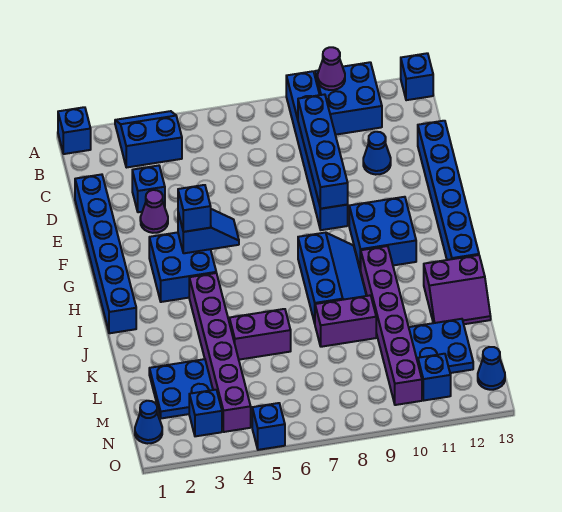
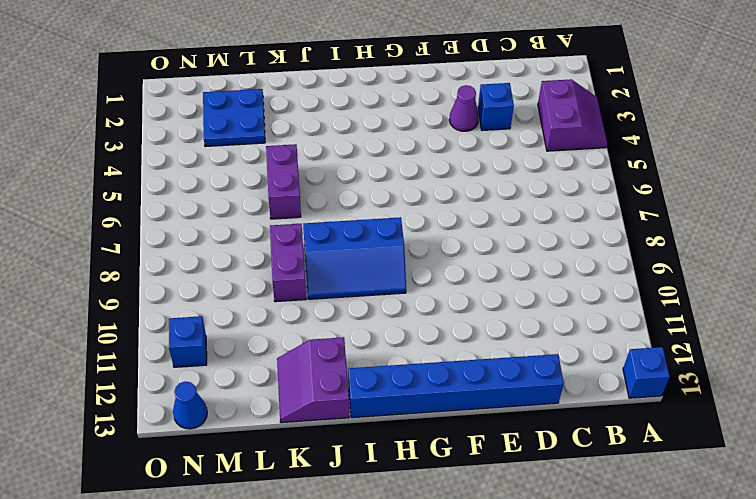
purple 2x2 slope [538,79,607,151] -> blue 2x2 slope [115,111,182,168]
none -> blue 1x1 brick [58,107,91,154]
none -> blue 1x6 brick [286,71,348,230]
none -> blue 2x2 brick [315,62,382,135]

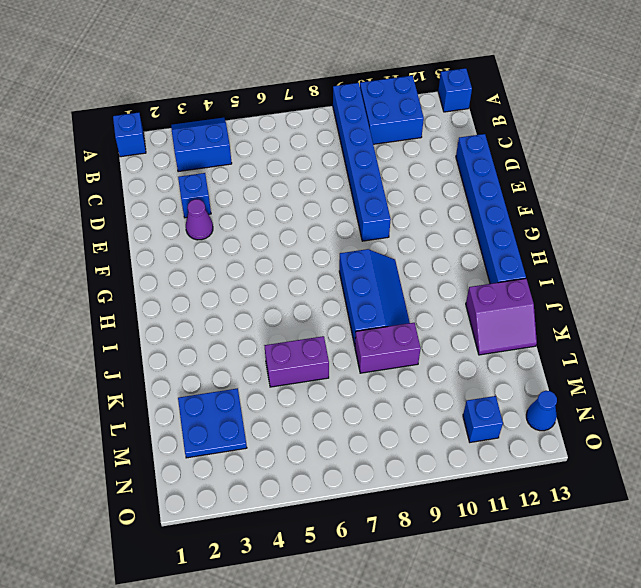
none -> blue 1x6 brick [75,174,136,333]
none -> blue 1x1 cone [363,132,391,175]
none -> blue 2x2 brick [149,232,216,302]

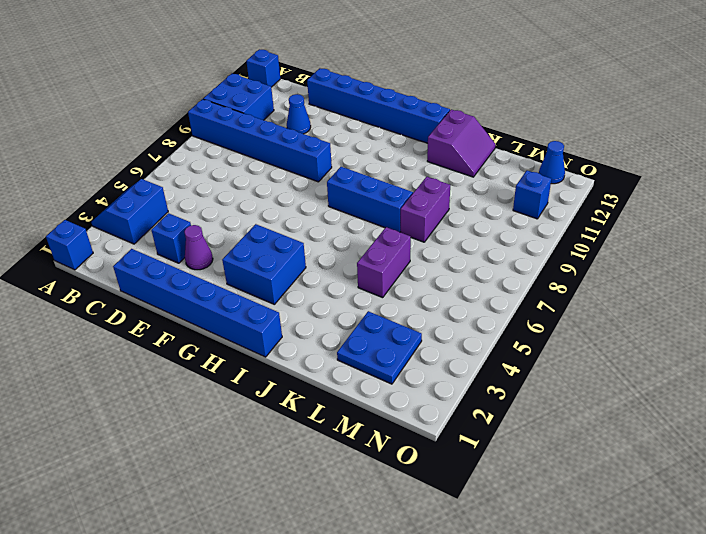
none -> blue 2x2 brick [349,197,416,270]
none -> purple 1x6 brick [189,273,251,432]
none -> purple 1x6 brick [361,246,422,405]

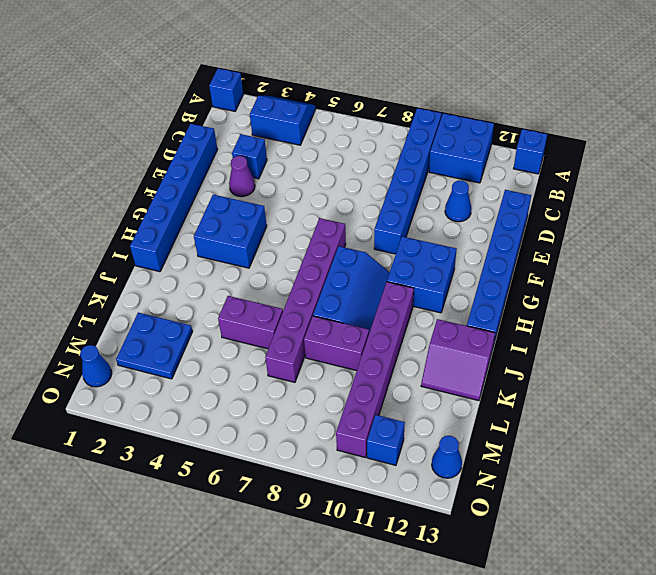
purple 1x6 brick [265,218,346,382] -> purple 1x6 brick moved to [189,273,251,432]
none -> blue 2x2 plate [409,319,473,373]
none -> blue 1x1 brick [189,390,222,436]
none -> blue 1x1 brick [252,403,285,450]

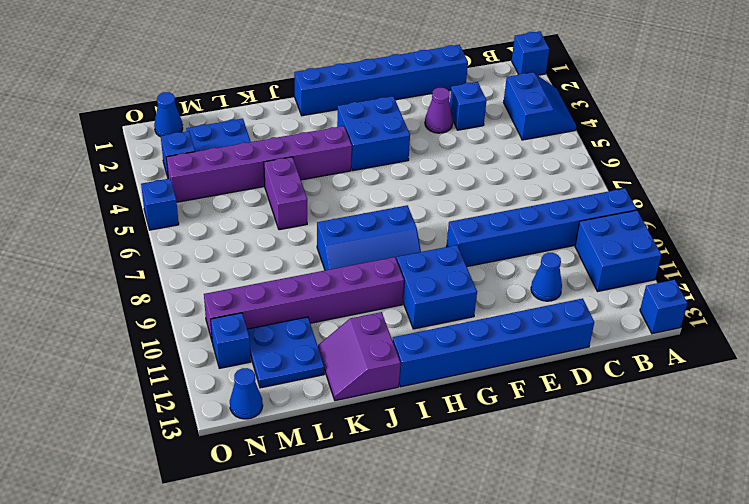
none -> purple 1x2 brick [315,295,376,347]
none -> purple 1x1 cone [318,47,345,90]
none -> blue 1x4 brick [298,94,348,209]

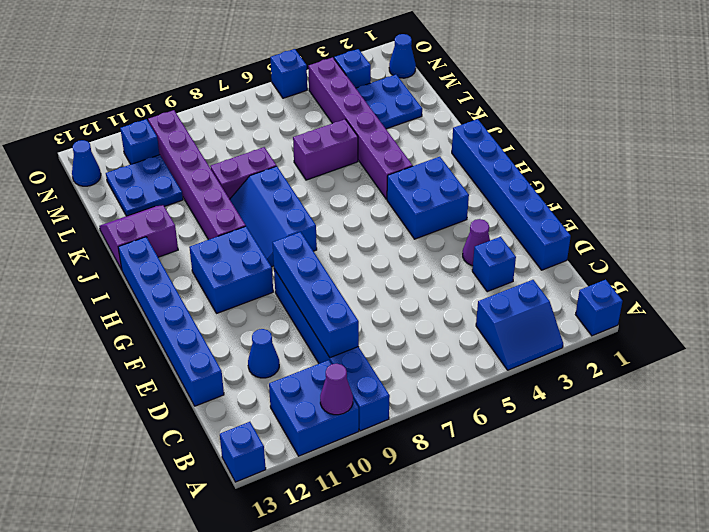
none -> blue 1x2 slope [178,209,239,253]
none -> blue 1x1 brick [178,185,211,232]

